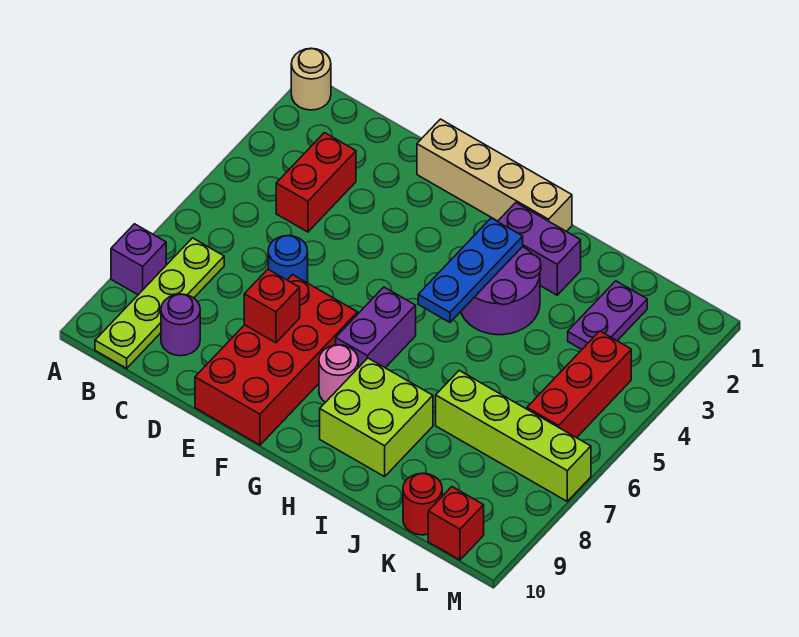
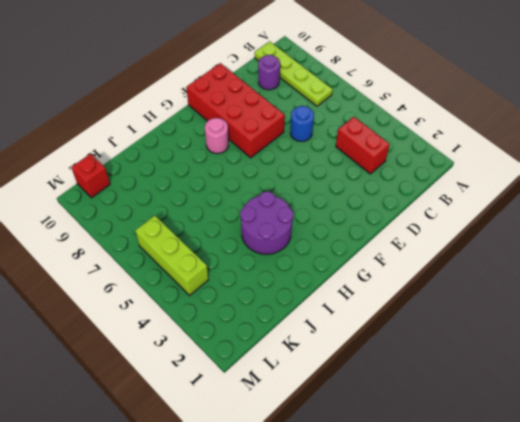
lime 1x3 brick [135,216,208,296] -> red 1x3 brick [527,331,631,438]
none -> tan 1x1 round brick [291,48,331,110]
none -> purple 1x1 brick [111,224,166,295]
none -> tan 1x4 brick [417,119,572,232]

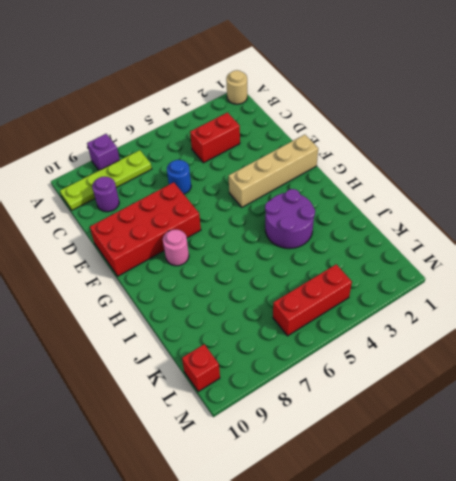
tan 1x4 brick [229,135,318,207] -> tan 1x4 brick turned to [417,119,572,232]
none -> purple 1x2 brick [336,287,416,368]
none -> purple 1x2 brick [498,203,581,295]
none -> lime 2x2 brick [320,358,433,477]

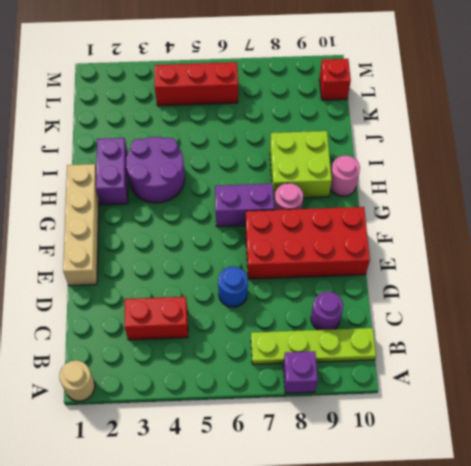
pink 1x1 round brick [330,155,360,196] -> none
none -> lime 1x4 brick [436,371,591,501]
none -> purple 1x2 plate [568,281,647,349]
none -> red 1x1 round brick [403,473,442,535]

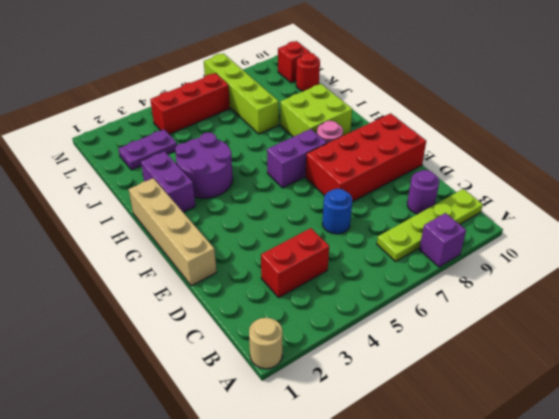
none -> red 1x1 brick [244,269,300,343]
none -> blue 1x3 plate [418,218,523,322]

